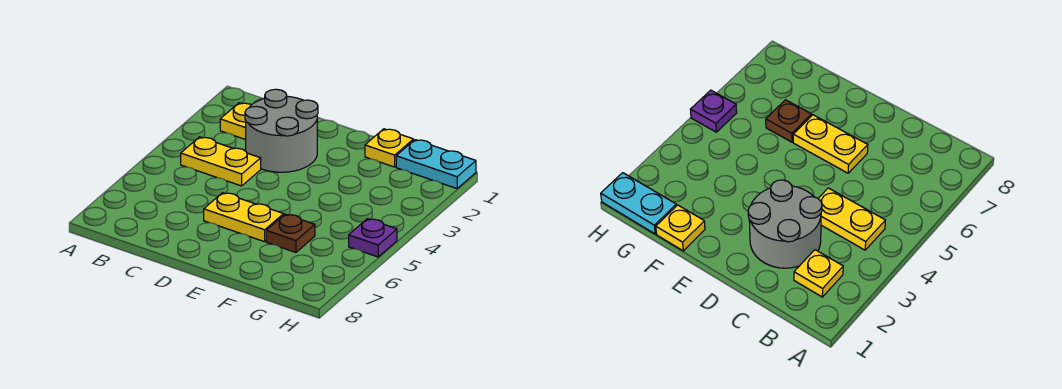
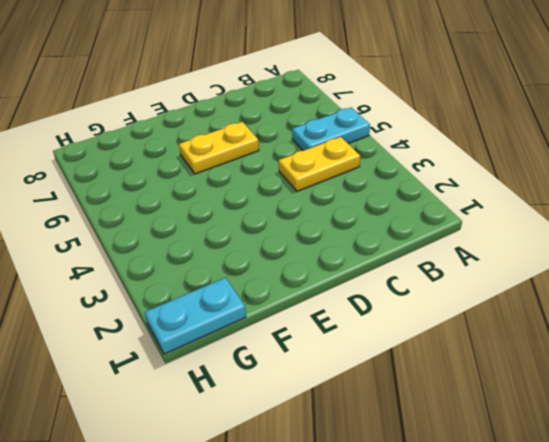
cyan 1x2 plate [292,107,370,151] -> none
none -> yellow 1x1 plate [220,103,251,140]
none -> grey 2x2 round brick [245,89,318,172]

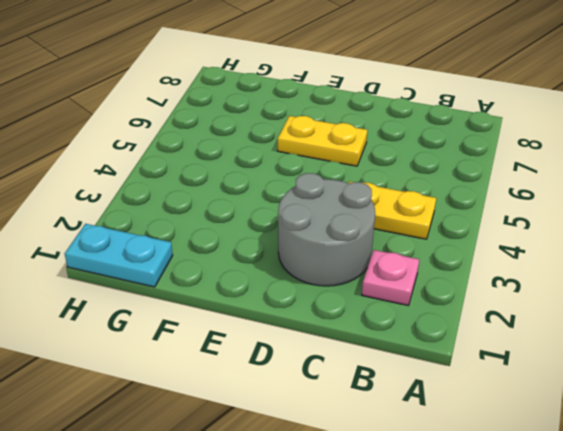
pink 1x1 plate [362,250,419,305] -> yellow 1x1 plate [220,103,251,140]
none -> yellow 1x1 plate [365,129,413,167]
none -> brown 1x1 plate [266,214,315,252]

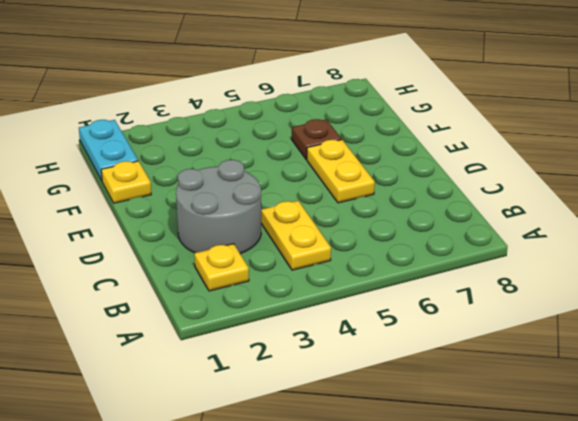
none -> purple 1x1 plate [349,219,397,257]

